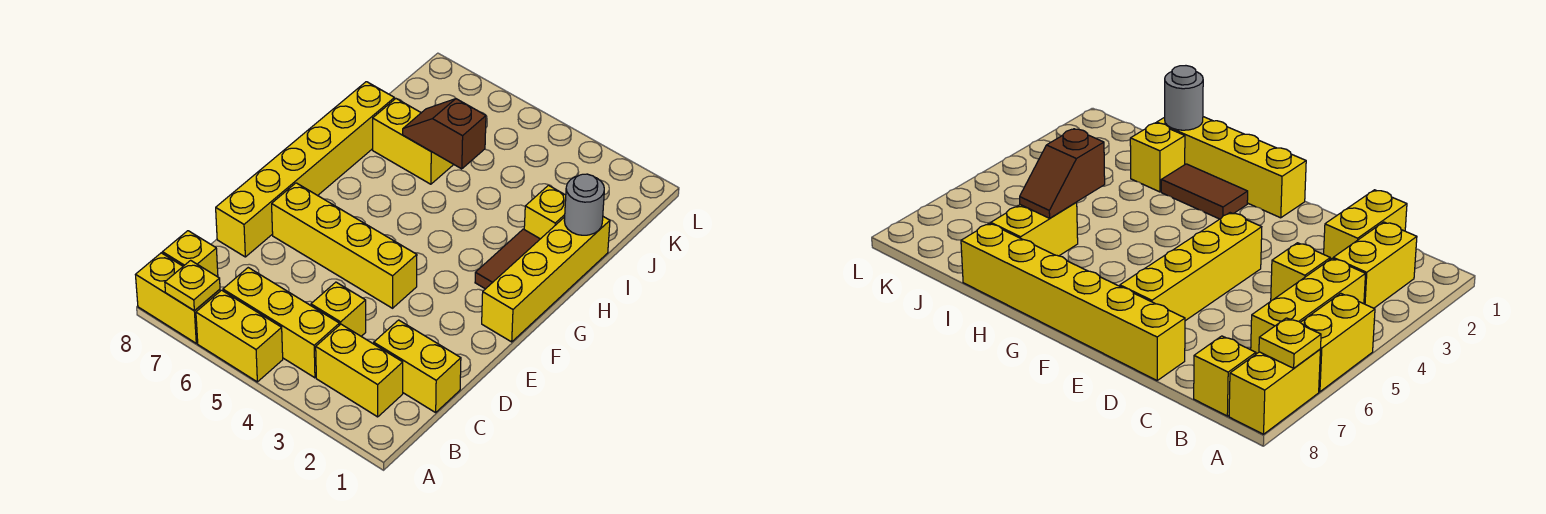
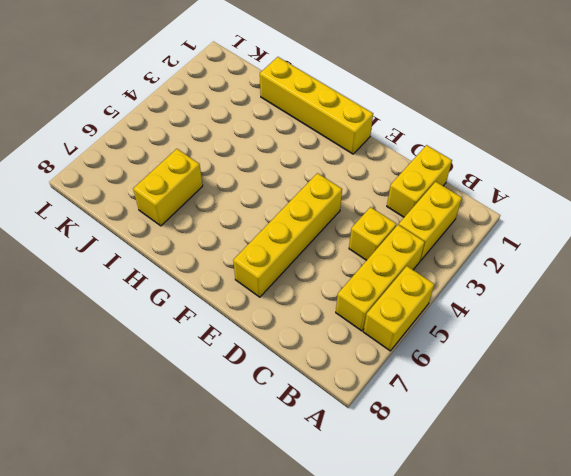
none -> yellow 1x2 brick [136,253,220,343]
none -> yellow 1x1 brick [163,231,218,277]
none -> yellow 1x6 brick [216,82,394,257]

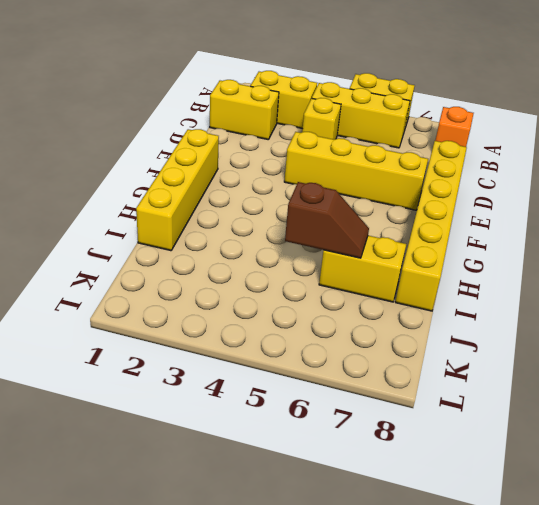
orange 1x1 brick [435,107,474,147] -> yellow 1x1 brick [163,231,218,277]
none -> yellow 1x2 brick [136,253,220,343]
none -> brown 1x2 tile [475,229,540,289]
none -> yellow 1x1 brick [524,185,566,239]

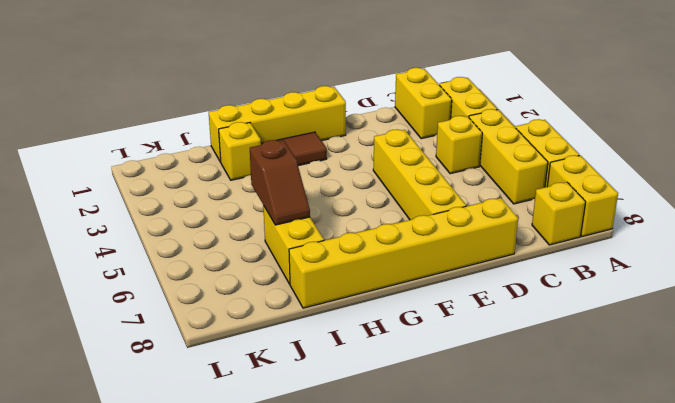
none -> yellow 1x1 plate [165,260,220,311]
none -> grey 1x1 round brick [564,174,604,235]

